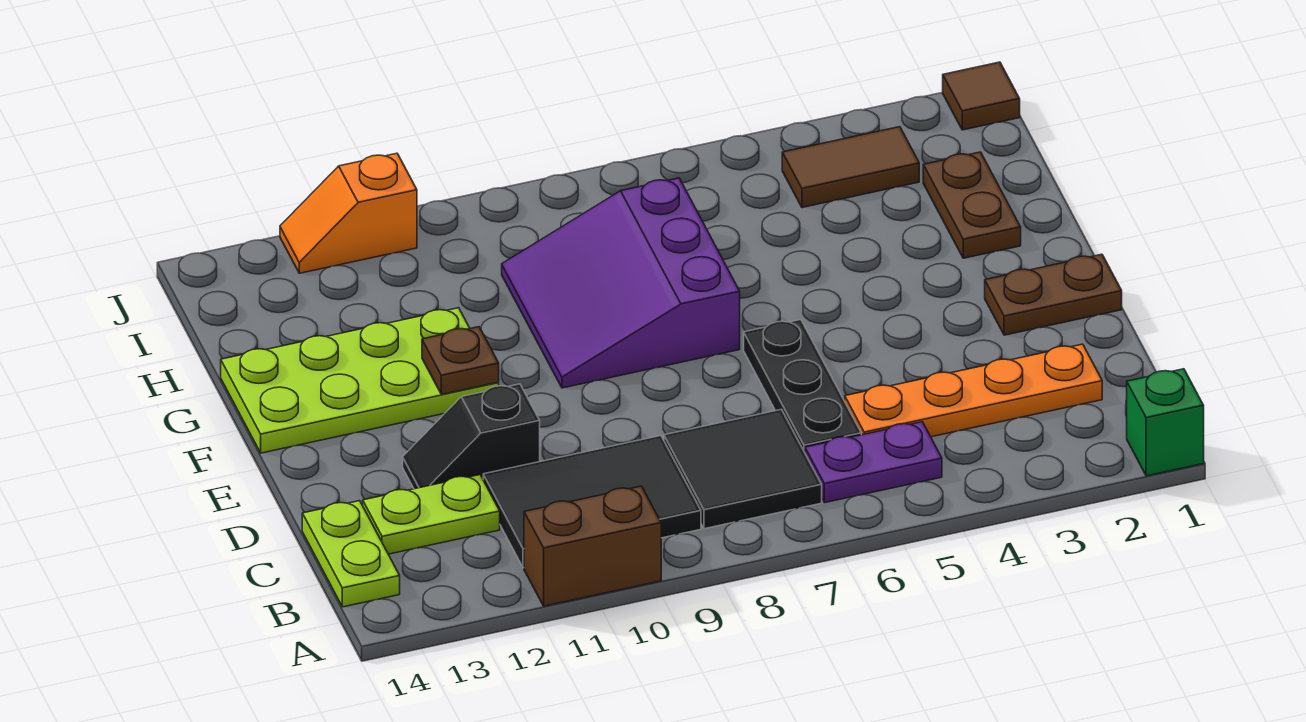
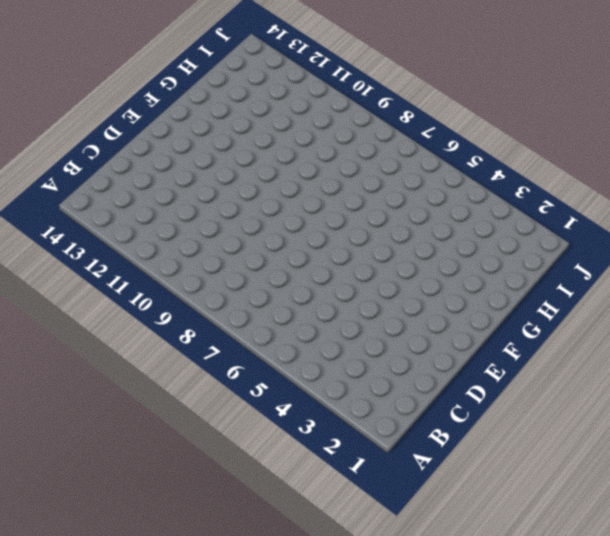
none -> green 1x1 brick [1127,369,1204,476]
none -> brown 1x2 brick [524,486,661,606]
none -> purple 1x2 plate [805,422,942,503]

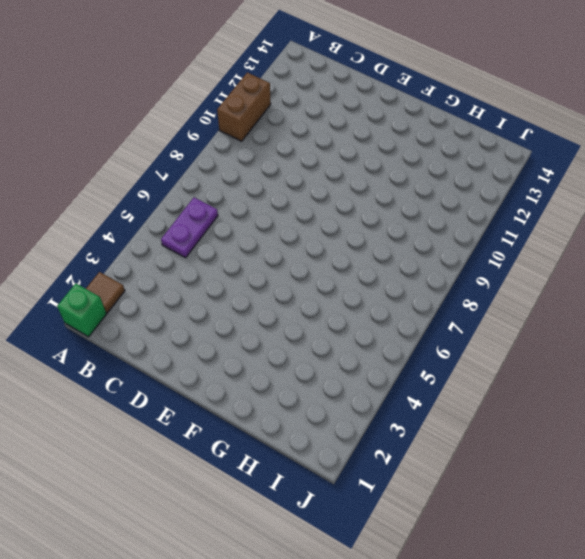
brown 1x1 tile [86,272,125,313] -> brown 1x1 tile moved to [943,62,1020,130]
none -> black 2x2 tile [664,409,822,529]
none -> black 2x3 tile [483,436,701,568]
none -> lime 1x2 plate [302,501,400,607]

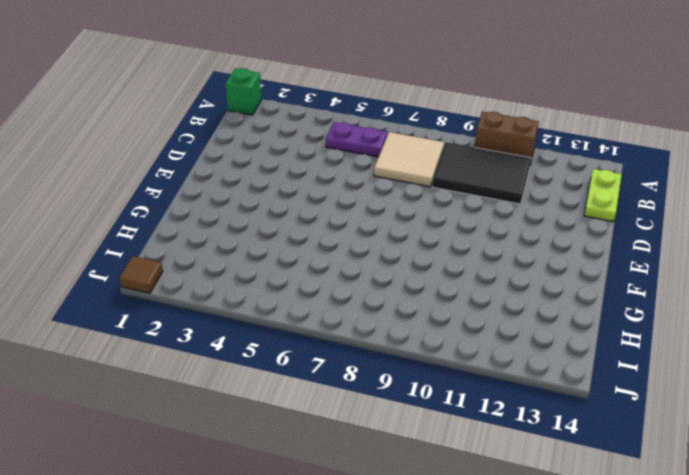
tan 2x2 tile [374,132,444,187] -> black 2x2 tile [664,409,822,529]
none -> orange 1x4 plate [845,344,1102,437]
none -> black 1x3 plate [744,320,861,452]
none -> lime 1x2 plate [363,475,500,554]

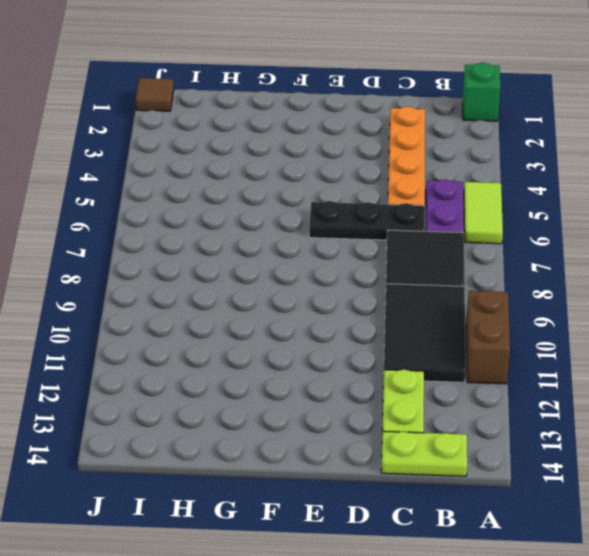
lime 1x2 tile [464,182,503,244] -> none
none -> black 1x2 slope [403,384,540,489]
none -> brown 1x2 plate [985,254,1122,335]
none -> purple 3x3 slope [502,178,740,388]

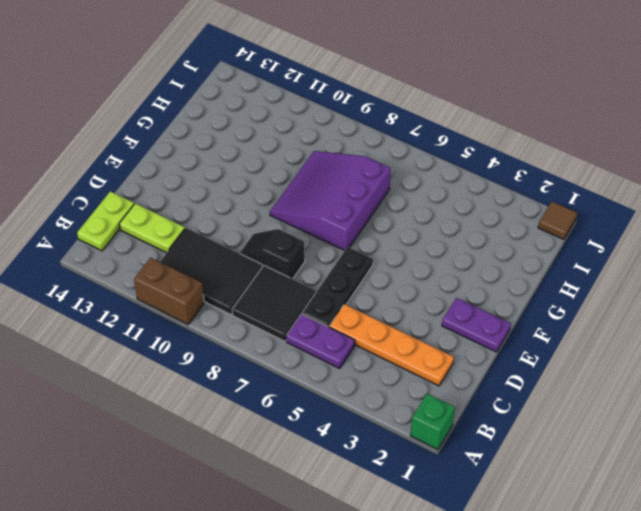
black 1x2 slope [239,229,305,279] -> black 1x2 slope moved to [403,384,540,489]
purple 1x2 plate [442,298,511,352] -> brown 1x2 plate [985,254,1122,335]
none -> lime 2x4 plate [221,308,499,453]
none -> brown 1x2 plate [923,152,1021,258]
none -> brown 1x2 tile [782,127,919,208]

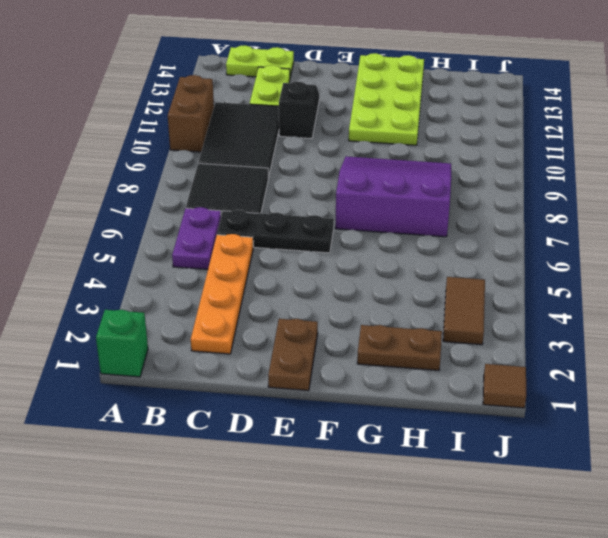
none -> orange 1x2 slope [280,153,417,273]
none -> brown 1x1 plate [422,327,499,394]

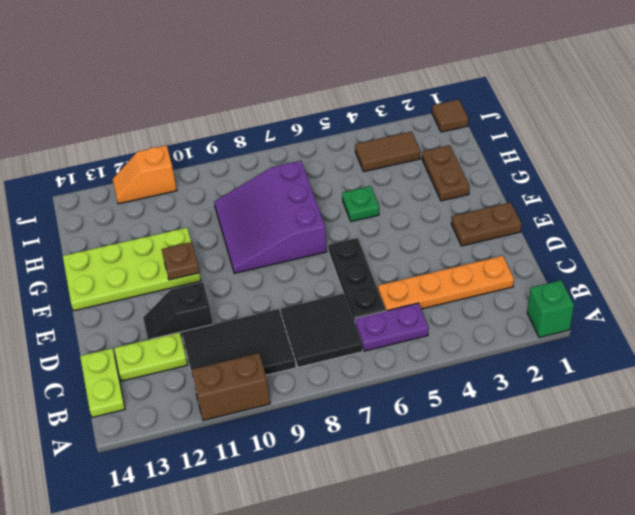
green 1x1 plate [342,186,379,222] -> none

